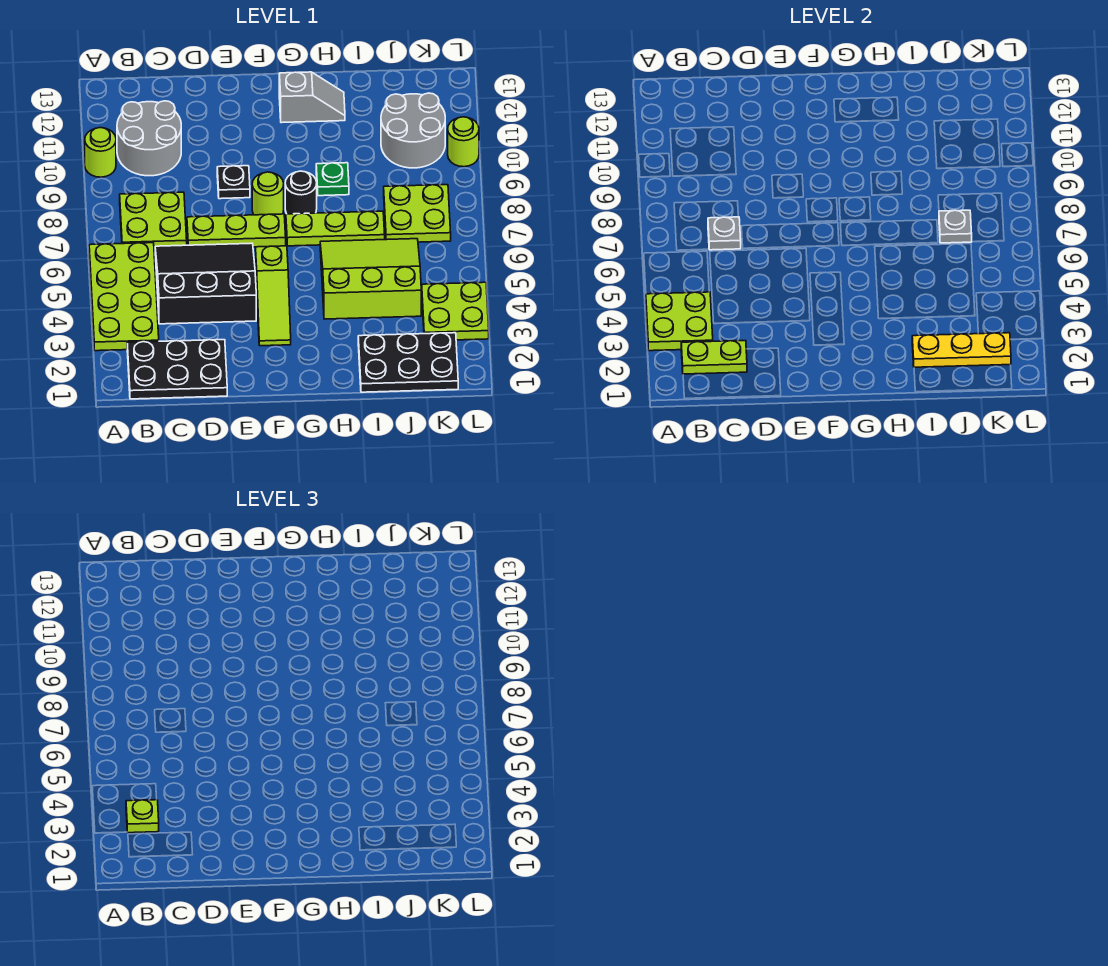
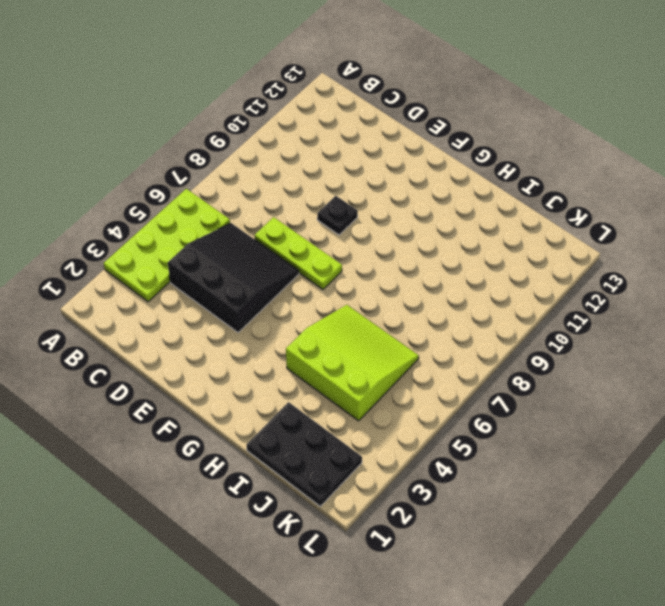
none -> lime 1x1 round brick [85,128,116,177]
none -> black 2x3 plate [127,340,227,399]
none -> lime 2x2 plate [120,192,187,250]

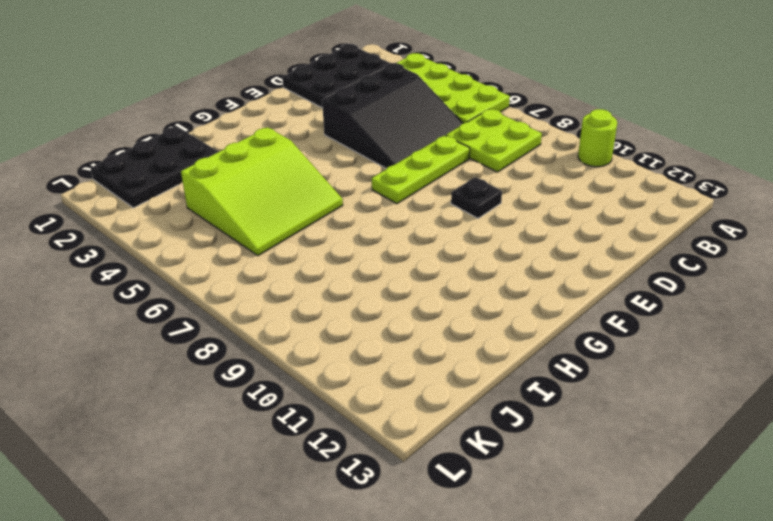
none -> grey 2x2 round brick [117,101,181,176]
none -> lime 1x3 slope [256,246,291,346]
none -> lime 1x1 round brick [252,172,284,215]

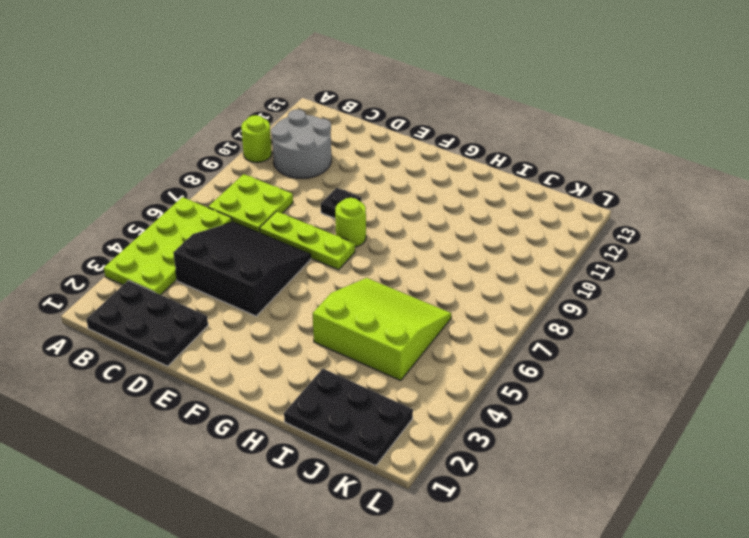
none -> lime 1x3 slope [256,246,291,346]
none -> lime 1x3 plate [286,211,385,246]
none -> black 1x1 round brick [285,171,317,214]

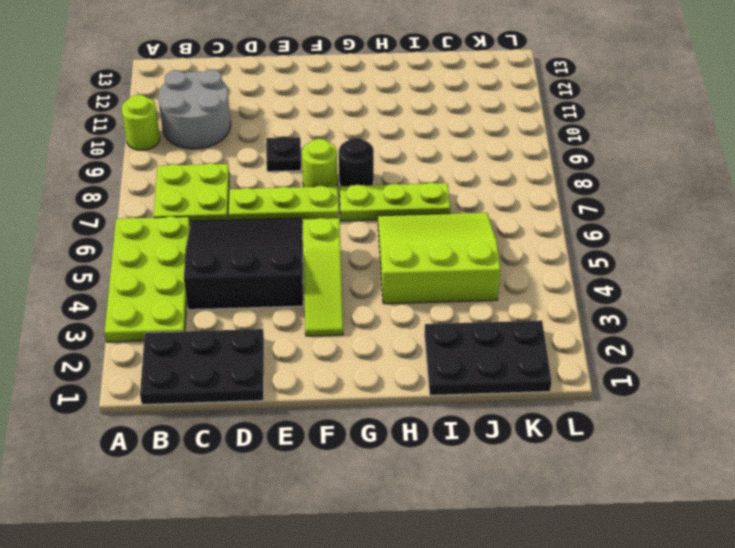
none -> grey 1x2 slope [279,72,345,123]
none -> green 1x1 plate [316,163,349,196]
none -> lime 2x2 plate [384,185,451,242]

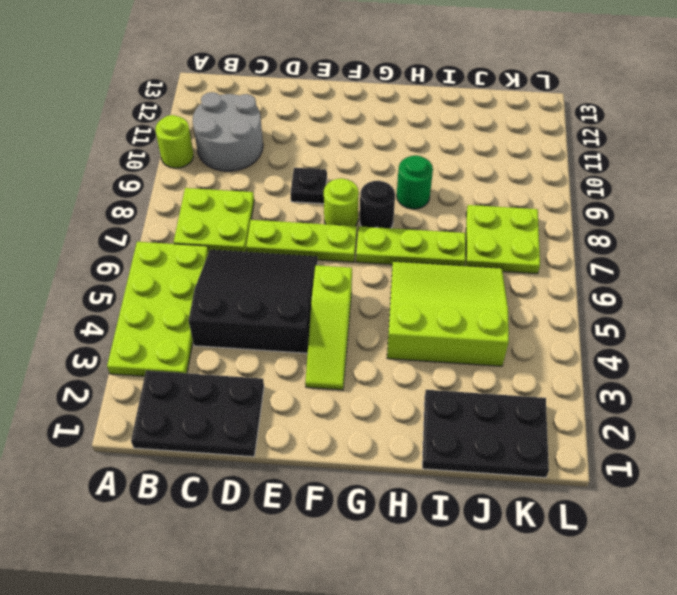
green 1x1 round brick [397,155,433,209] -> green 1x1 plate [316,163,349,196]
none -> grey 1x2 slope [279,72,345,123]
none -> grey 2x2 round brick [381,93,445,168]
none -> lime 2x2 plate [422,282,489,340]

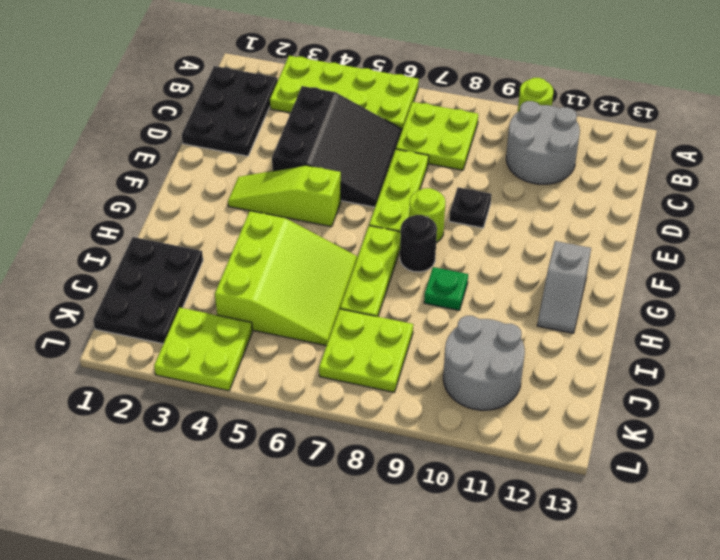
none -> lime 1x1 round brick [448,117,479,167]
none -> lime 2x2 plate [646,292,713,351]
none -> lime 1x2 plate [681,341,747,374]

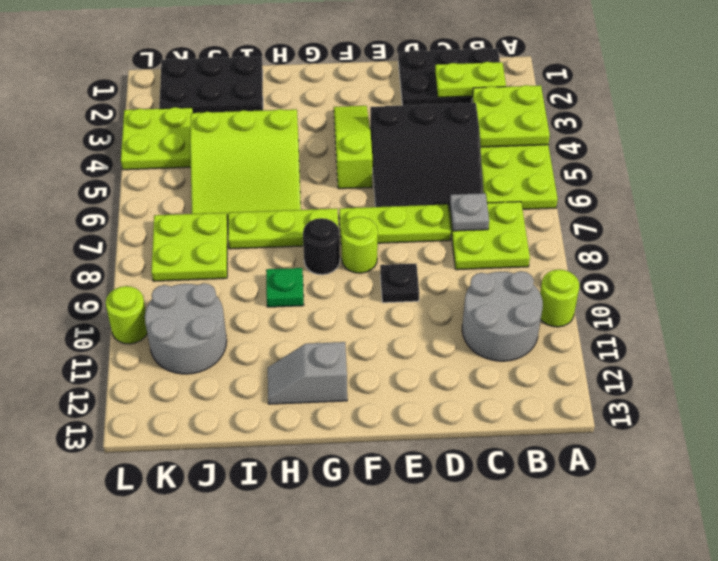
none -> yellow 1x3 plate [912,333,1011,367]
none -> grey 1x1 plate [939,210,972,243]
none -> lime 1x1 plate [126,800,159,833]

